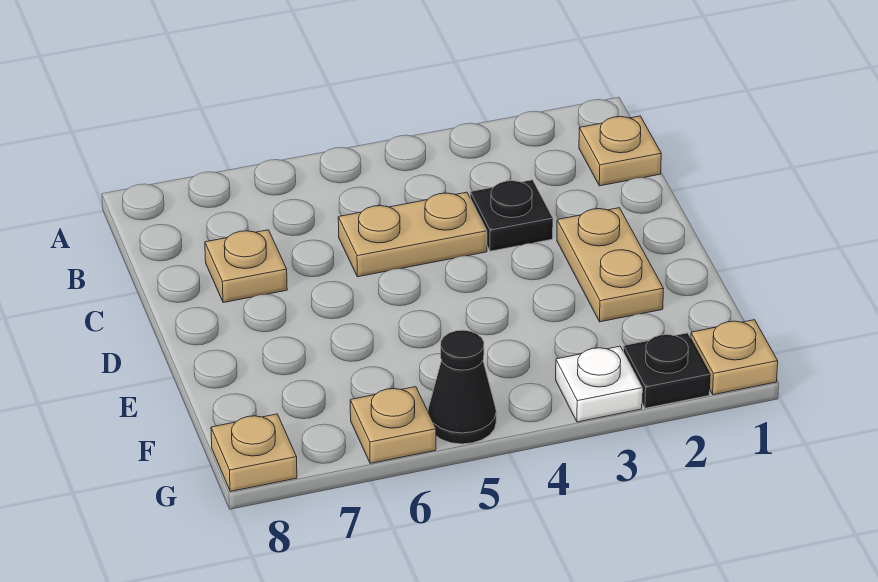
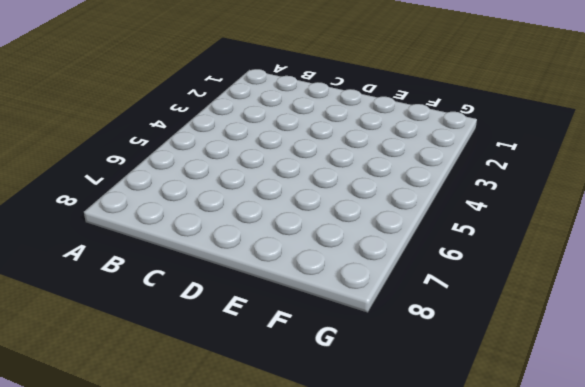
none -> tan 1x1 plate [579,116,661,186]
none -> black 1x1 plate [470,180,553,251]

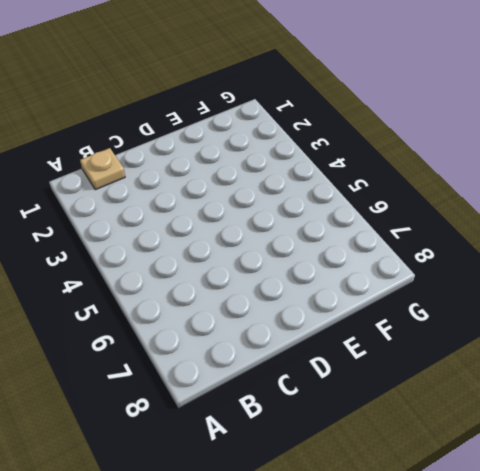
none -> black 1x1 plate [470,180,553,251]
none -> tan 1x2 plate [338,192,487,277]

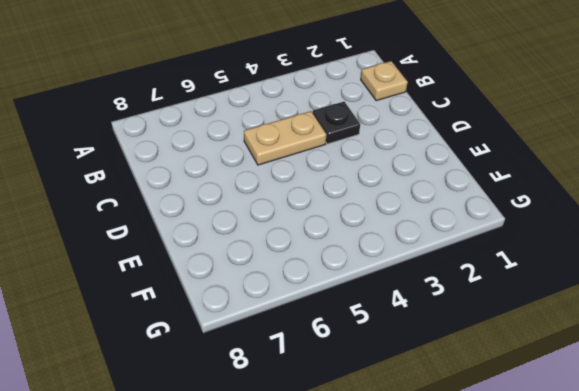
none -> tan 1x1 plate [205,230,287,303]
none -> tan 1x2 plate [557,208,664,322]

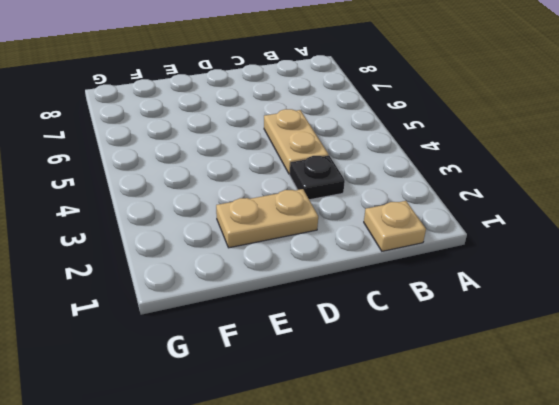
none -> tan 1x1 plate [205,230,287,303]
none -> tan 1x1 plate [691,320,778,395]

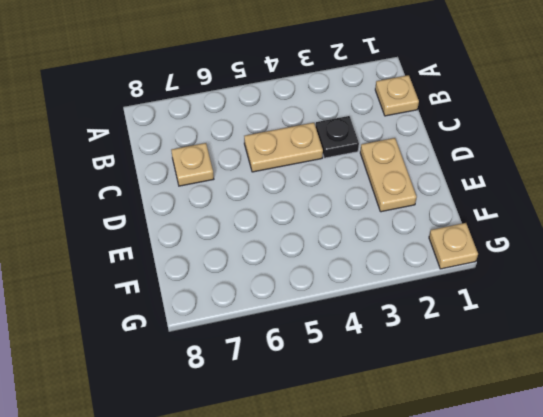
none -> black 1x1 plate [623,333,710,408]
none -> white 1x1 plate [556,346,642,422]

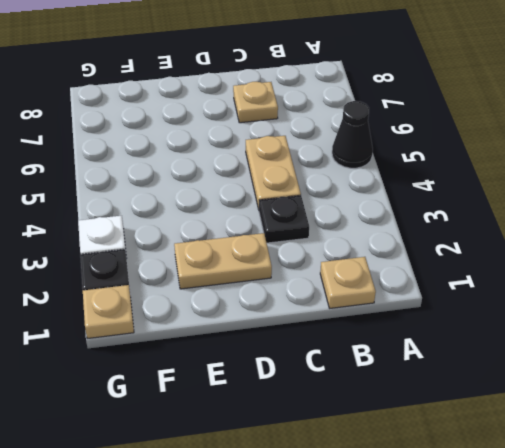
black 1x1 cone [332,101,373,168] -> black 1x1 cone moved to [428,330,496,444]
none -> tan 1x1 plate [350,387,436,463]
none -> tan 1x1 plate [211,414,297,492]

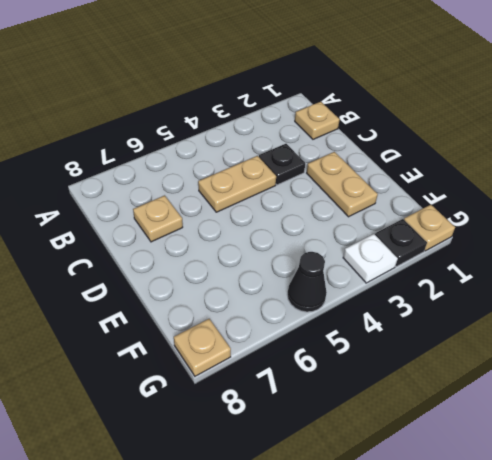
none -> tan 1x1 plate [350,387,436,463]

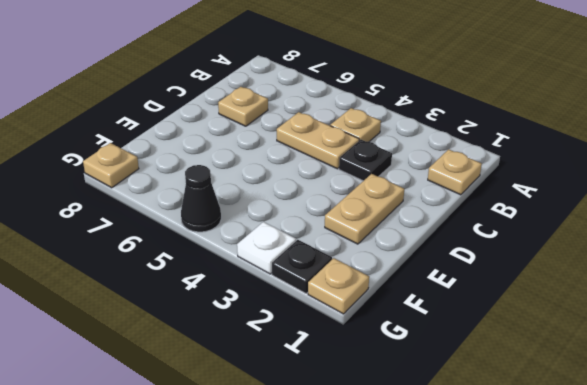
tan 1x1 plate [330,108,381,142] -> tan 1x1 plate moved to [350,387,436,463]

